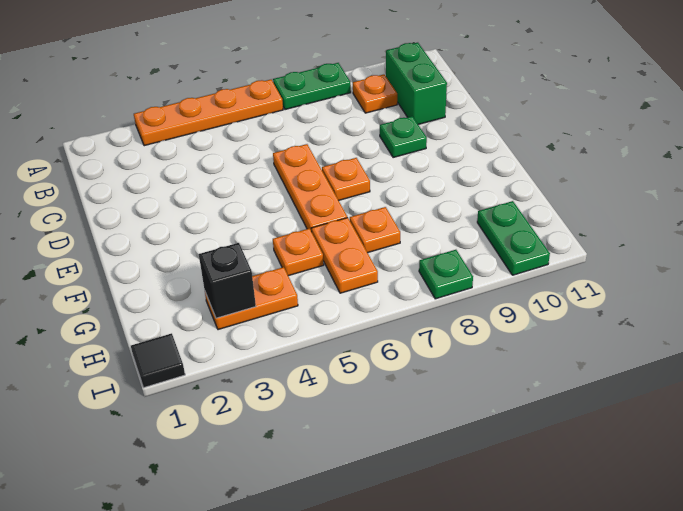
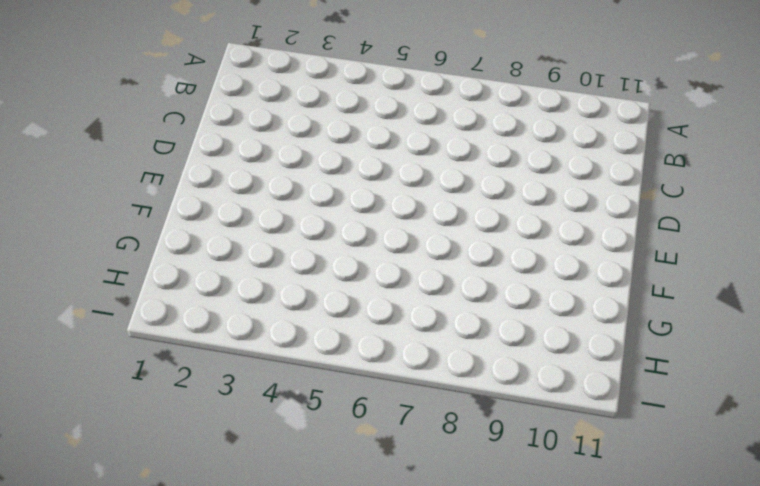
none -> orange 1x4 plate [134,80,283,146]
none -> green 1x2 plate [273,63,351,110]
none -> orange 1x1 plate [353,74,397,113]

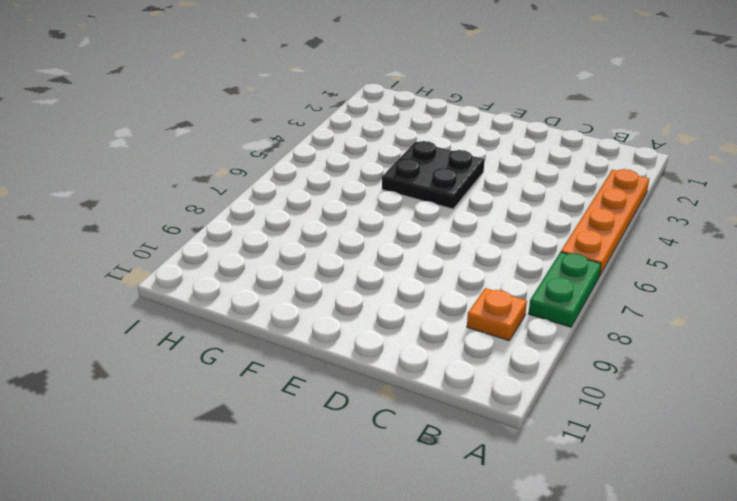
black 2x2 plate [382,141,485,209] -> none
none -> green 1x2 brick [386,43,447,124]
none -> orange 1x3 plate [273,144,347,232]
none -> green 1x1 plate [380,116,427,158]

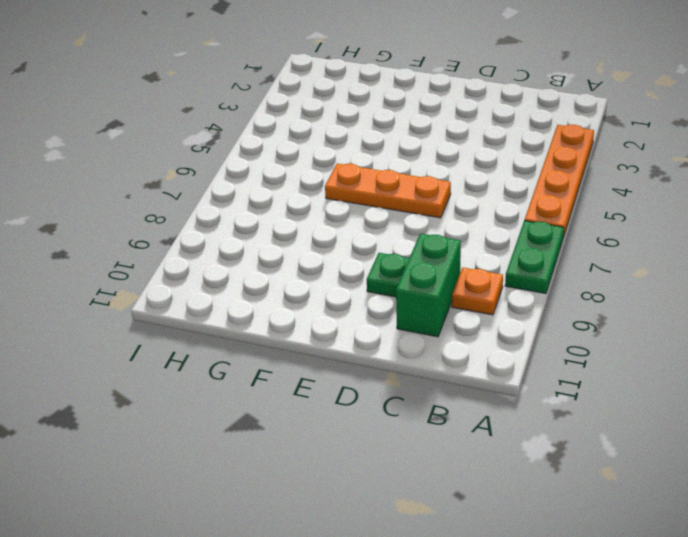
green 1x2 brick [396,234,461,337] -> green 1x2 brick turned to [386,43,447,124]
none -> orange 1x1 plate [322,158,370,200]
none -> orange 1x1 plate [273,228,324,276]
none -> orange 1x2 plate [312,218,378,293]

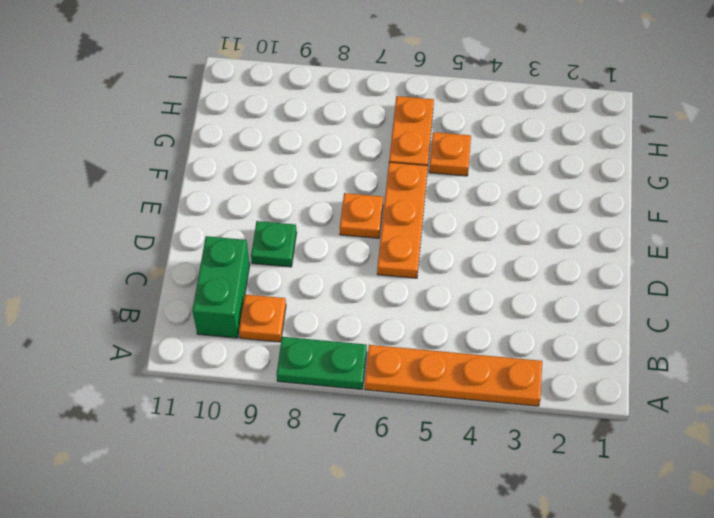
none -> orange 1x1 plate [350,207,400,253]
none -> orange 1x2 plate [205,267,298,330]
none -> green 1x2 plate [477,201,550,275]

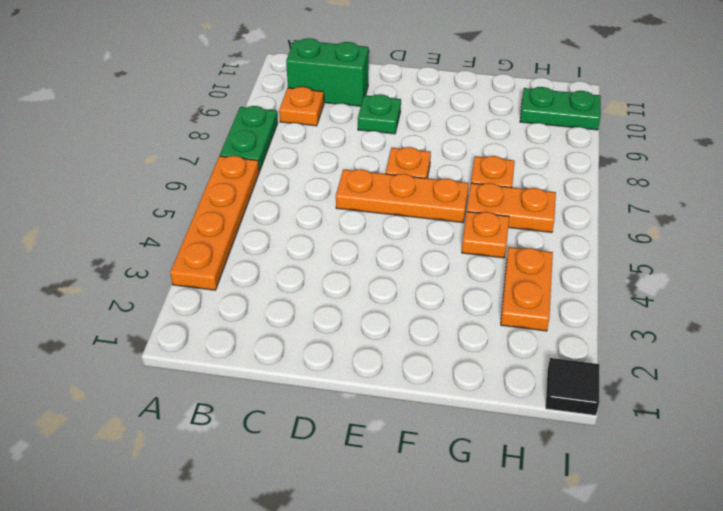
none -> green 1x1 plate [419,250,473,299]
none -> black 1x1 brick [199,243,256,318]

